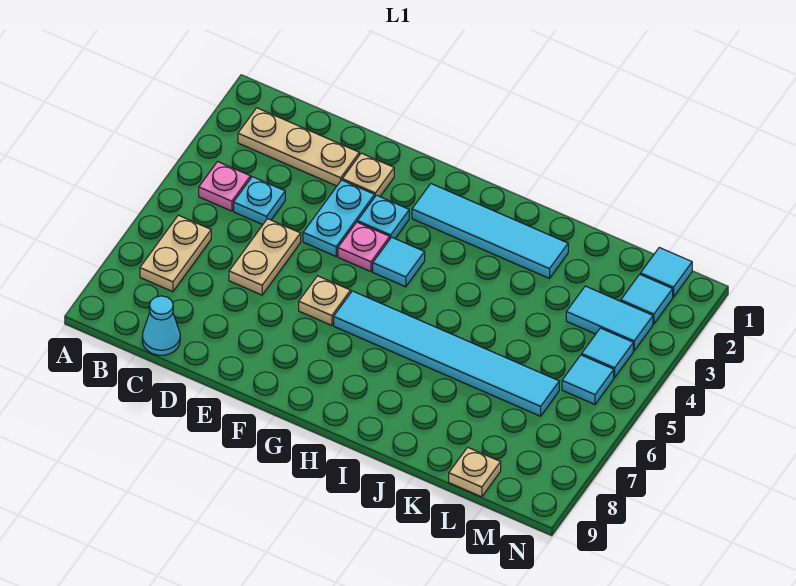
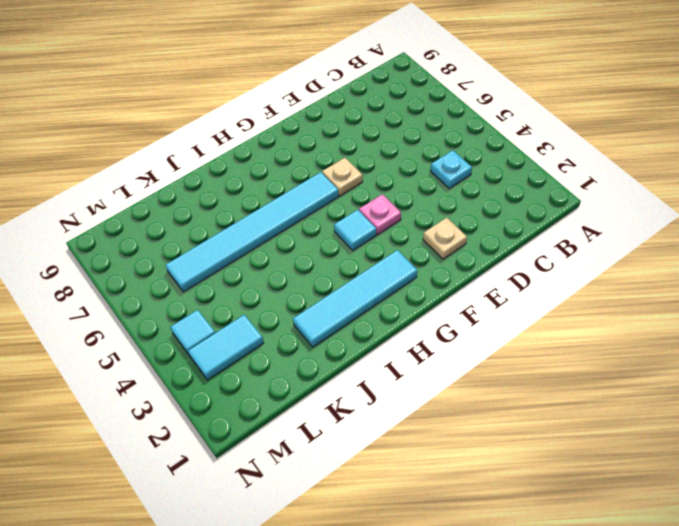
none -> tan 1x3 plate [238,108,359,186]
none -> pink 1x1 plate [199,162,251,211]
none -> tan 1x2 plate [140,215,211,292]

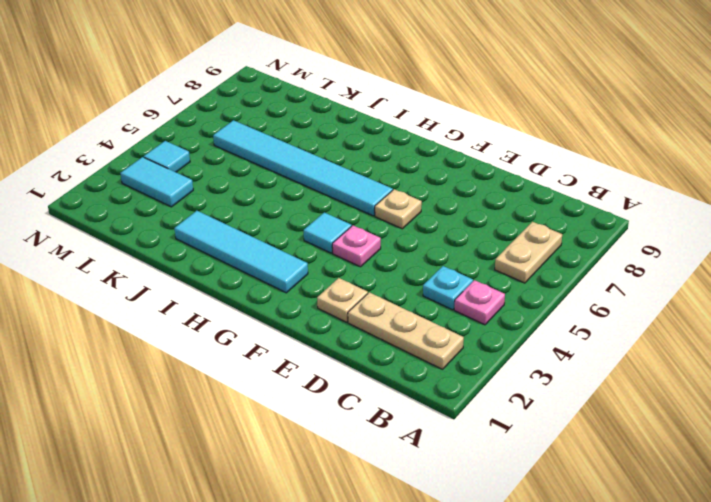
none -> cyan 1x1 cone [142,296,180,355]
none -> tan 1x2 plate [229,219,301,295]
none -> cyan 1x2 plate [303,180,375,256]

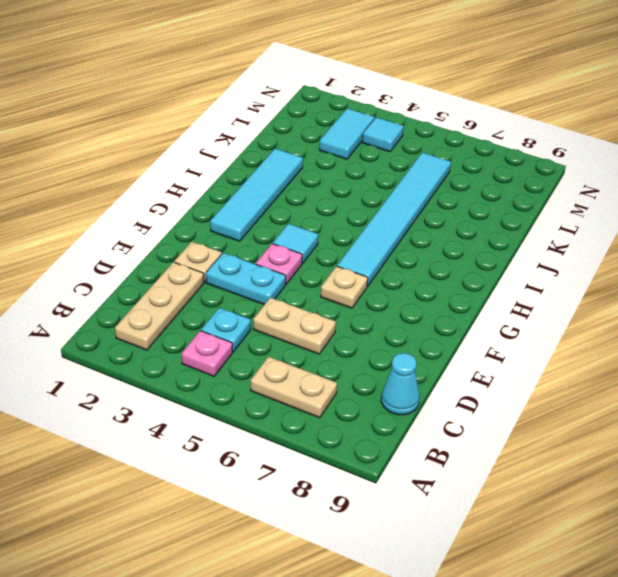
none -> cyan 1x1 plate [358,195,409,238]
none -> tan 1x1 plate [449,447,501,497]
none -> cyan 1x1 tile [640,248,692,297]

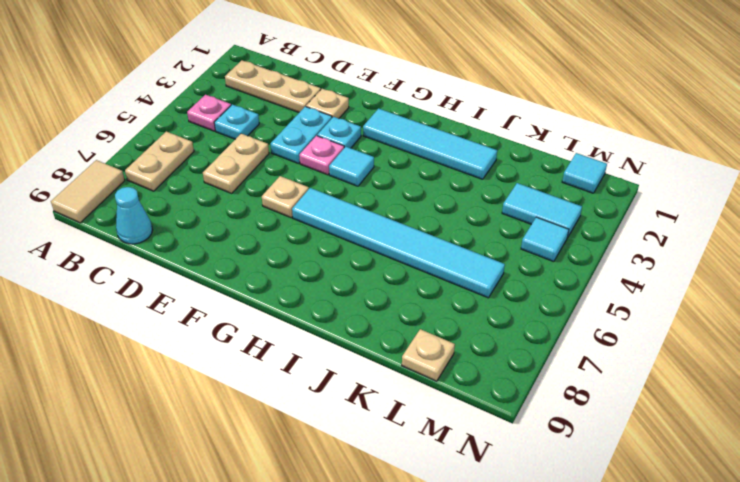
tan 1x2 tile [51,160,125,223] -> none
none -> cyan 1x1 tile [621,274,673,324]
none -> cyan 1x1 tile [562,355,614,404]

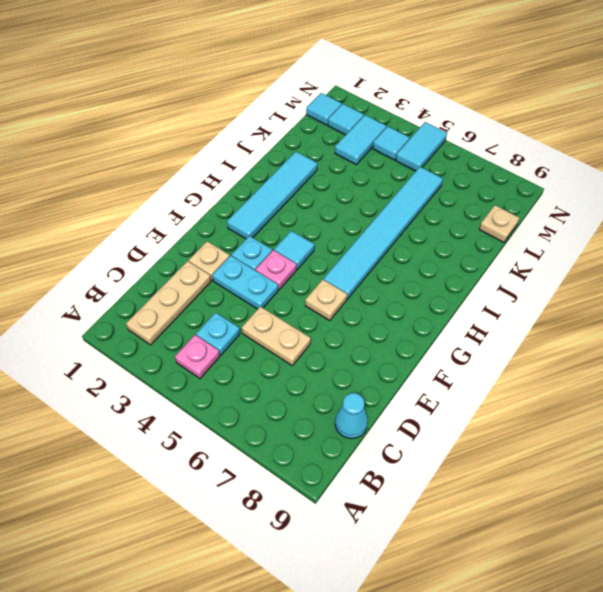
cyan 1x2 tile [396,122,447,171] -> cyan 1x1 tile [562,355,614,404]
none -> tan 1x2 plate [140,215,211,292]

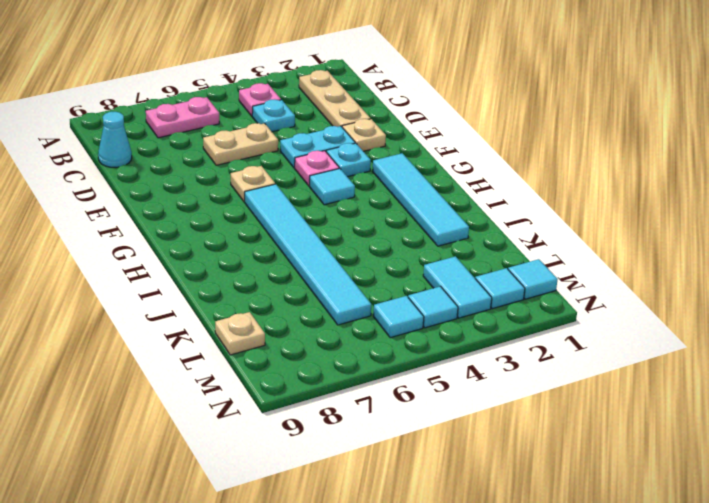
pink 1x2 plate [146,97,219,138] -> tan 1x2 plate [140,215,211,292]

